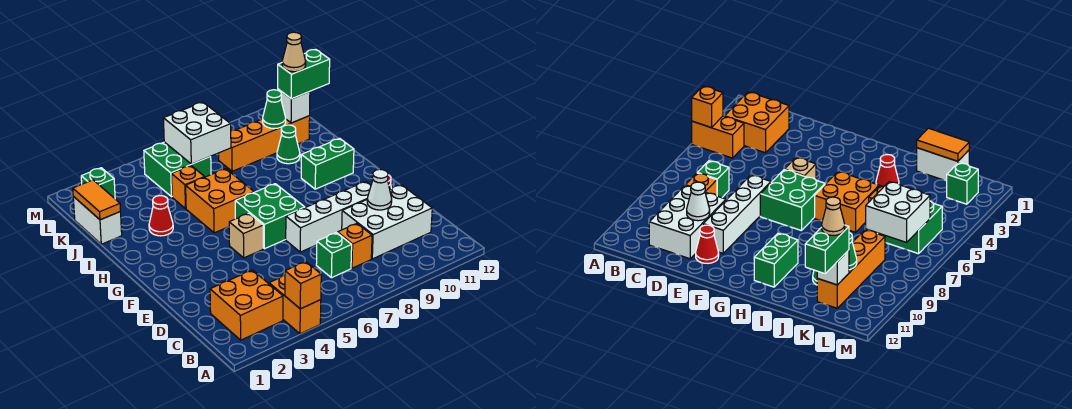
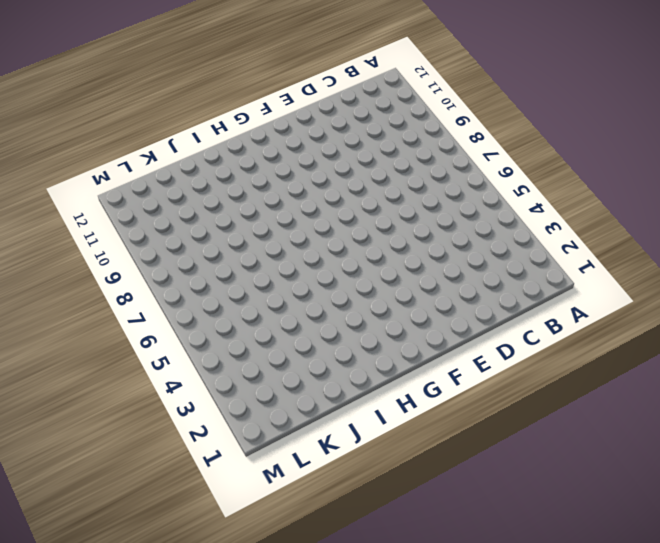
none -> orange 1x2 brick [269,275,321,334]
none -> orange 2x2 brick [210,270,283,340]
none -> green 1x1 brick [316,233,352,278]

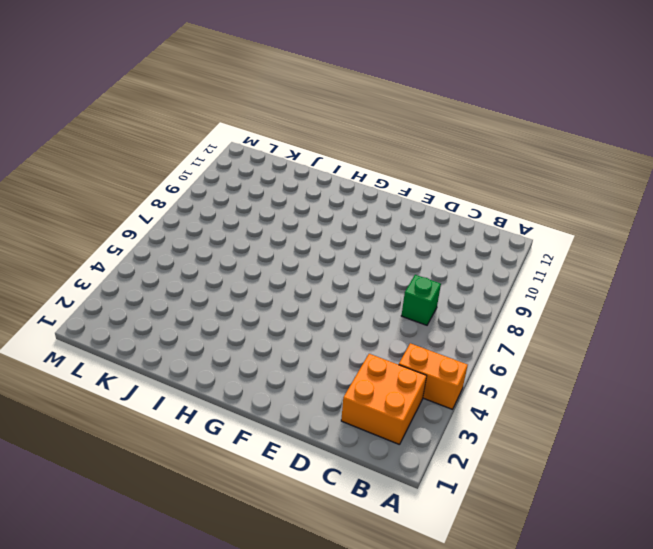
none -> orange 1x1 brick [338,223,372,268]
none -> white 2x3 brick [342,185,432,259]
none -> white 1x4 brick [286,181,371,252]

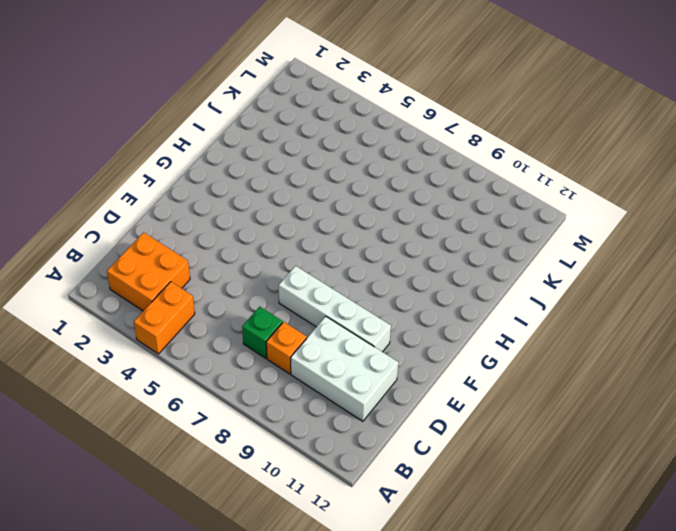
none -> red 1x1 cone [696,225,719,263]
none -> tan 1x1 brick [229,213,263,258]
none -> green 2x2 brick [235,184,305,249]

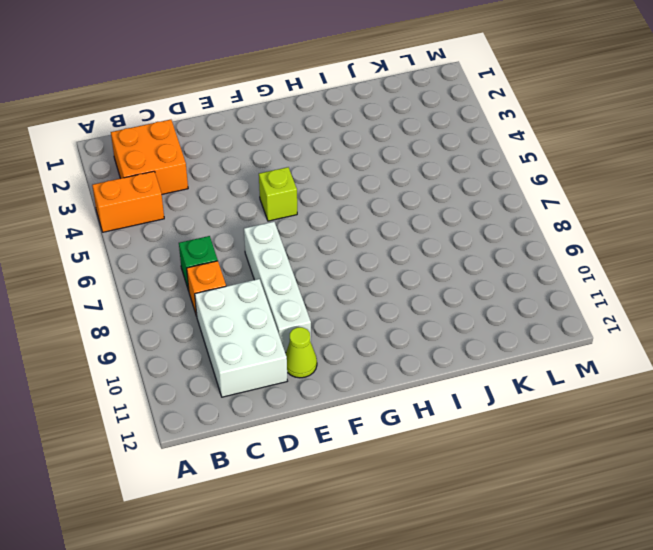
lime 1x1 cone [286,327,317,378] -> red 1x1 cone [696,225,719,263]
lime 1x1 brick [259,167,297,221] -> tan 1x1 brick [229,213,263,258]
none -> green 2x2 brick [235,184,305,249]
none -> orange 2x2 brick [186,169,254,233]
none -> green 1x2 brick [301,138,354,189]

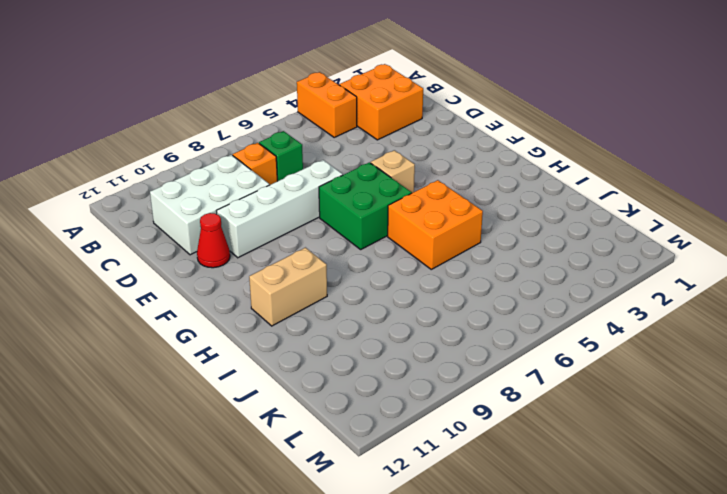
tan 1x2 brick [249,248,327,326] -> green 1x2 brick [301,138,354,189]
none -> red 1x1 cone [149,196,173,236]
none -> white 1x2 brick [73,196,122,244]
none -> orange 1x1 brick [171,166,204,208]

